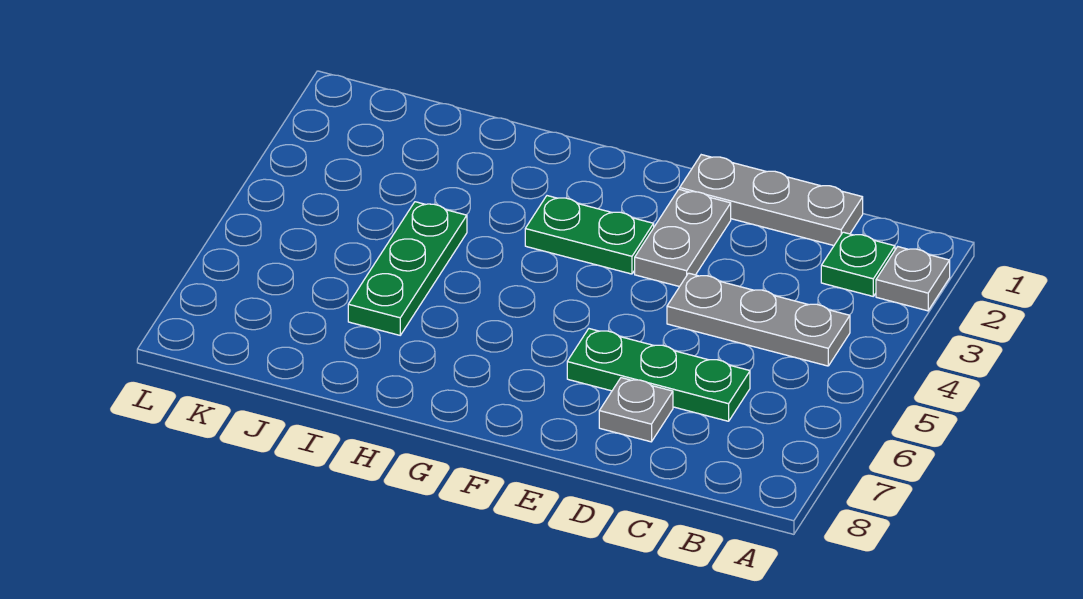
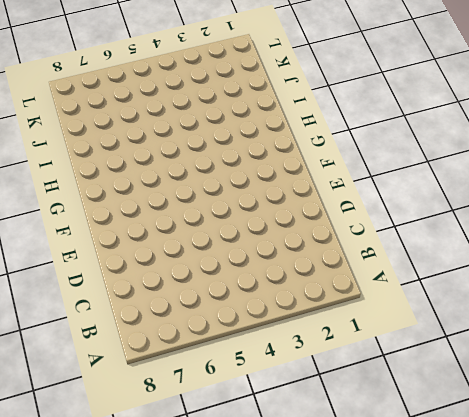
none -> grey 1x1 plate [876,247,950,311]
none -> green 1x1 plate [821,232,895,296]

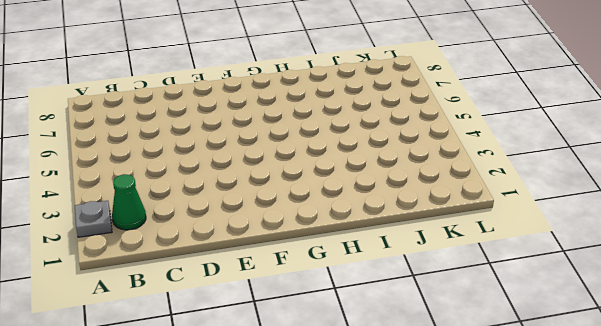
green 1x1 cone [112,174,146,230] -> green 1x1 plate [821,232,895,296]
none -> grey 1x3 plate [667,273,850,366]
none -> grey 1x3 plate [680,155,863,246]

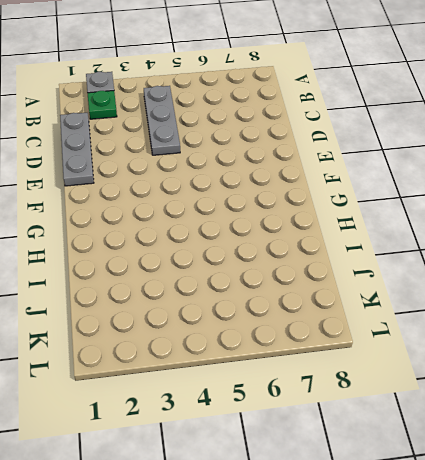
none -> green 1x3 plate [567,329,750,421]
none -> grey 1x1 plate [599,378,673,442]

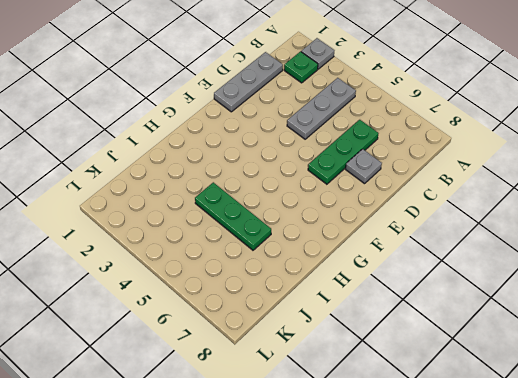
none -> grey 1x2 plate [635,189,731,287]
none -> green 1x2 plate [525,196,654,274]

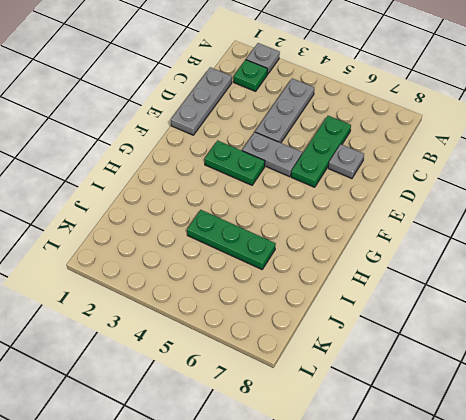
grey 1x2 plate [242,132,302,177] -> grey 1x2 plate moved to [635,189,731,287]
green 1x2 plate [205,140,265,185] -> green 1x2 plate turned to [525,196,654,274]

